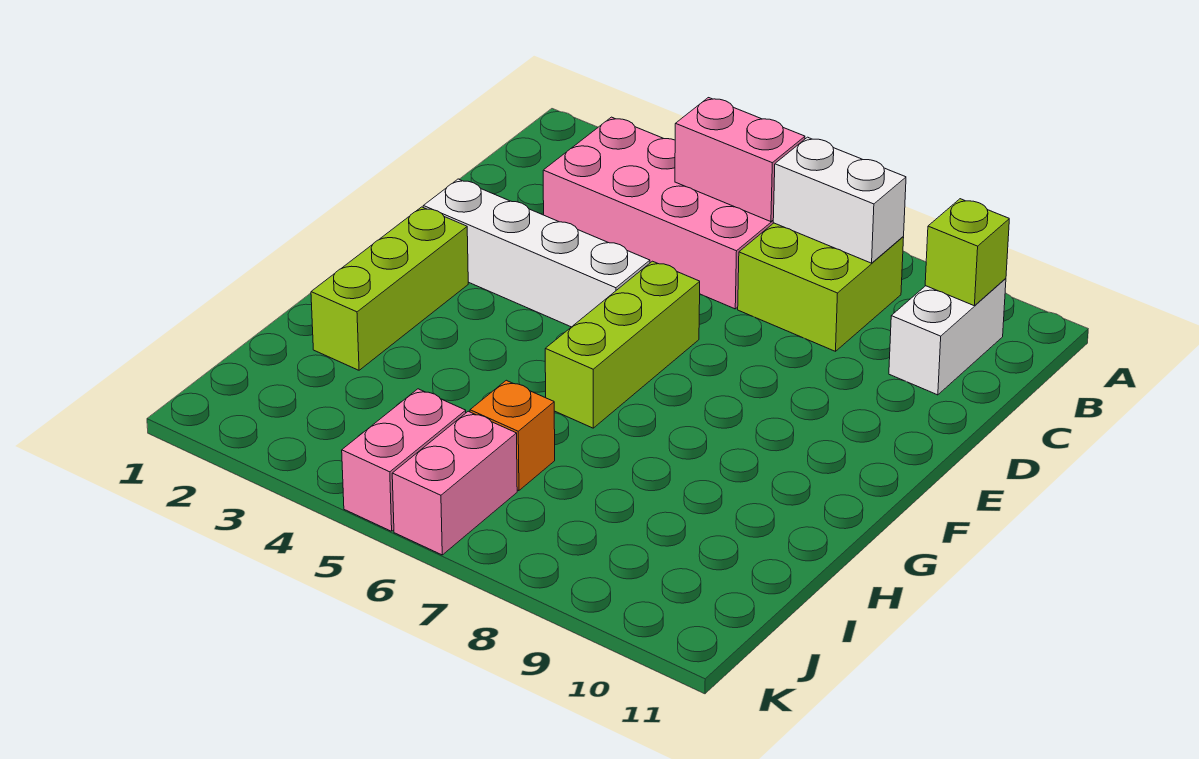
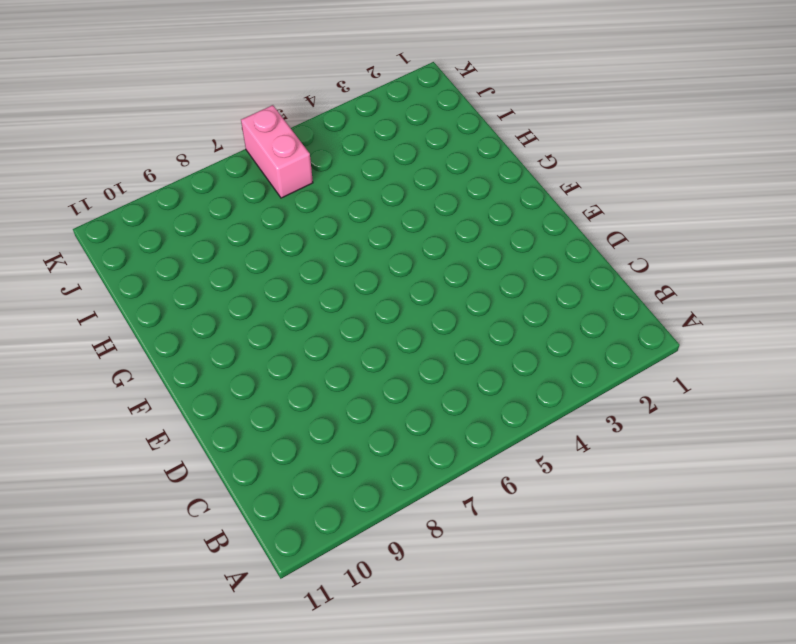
none -> pink 2x4 brick [543,117,773,309]
none -> lime 2x2 brick [738,223,904,351]
none -> white 1x2 brick [889,278,1006,395]

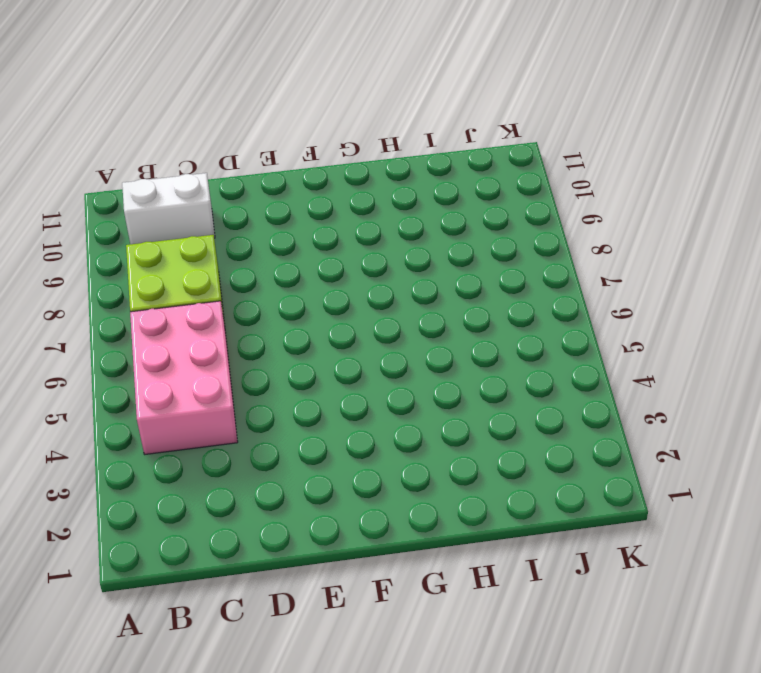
pink 2x3 brick [130,301,238,454] -> pink 2x4 brick [543,117,773,309]
none -> white 1x4 brick [423,179,650,327]
none -> lime 1x3 brick [545,261,700,428]
none -> lime 1x3 brick [311,207,468,370]

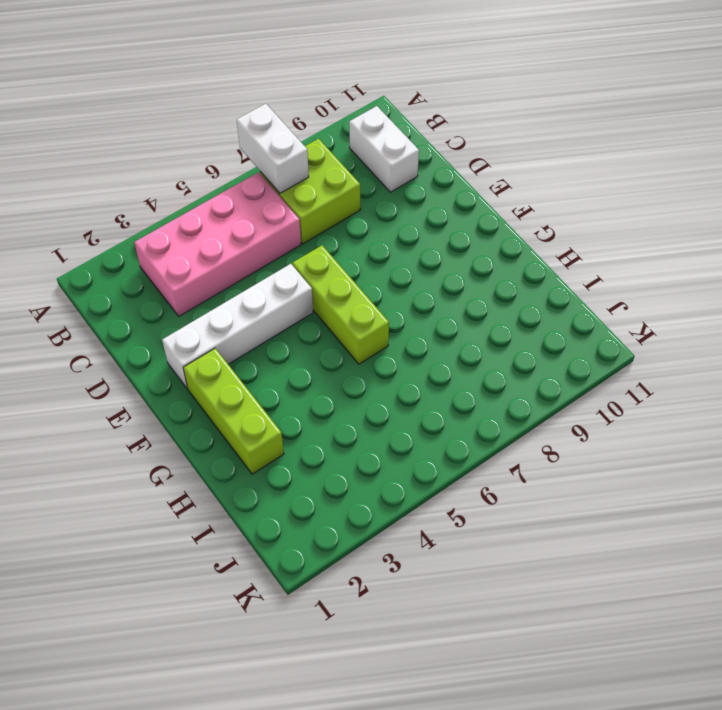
white 1x2 brick [237,104,309,193] -> white 1x2 brick turned to [773,137,906,263]
none -> orange 1x1 brick [470,380,555,491]
none -> pink 1x2 brick [342,389,466,531]
none -> pink 1x2 brick [392,411,517,555]

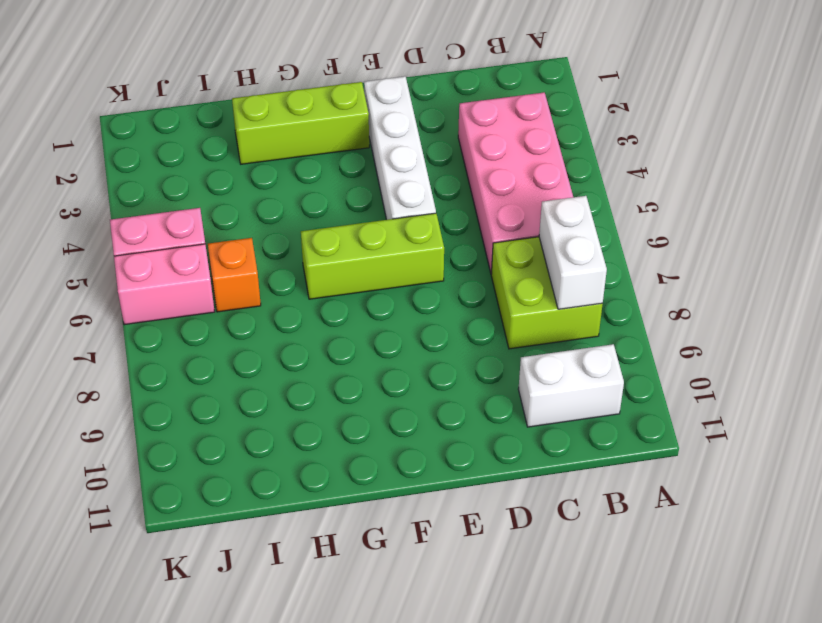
none -> pink 1x2 brick [675,98,805,222]
none -> lime 1x1 brick [925,199,1009,306]

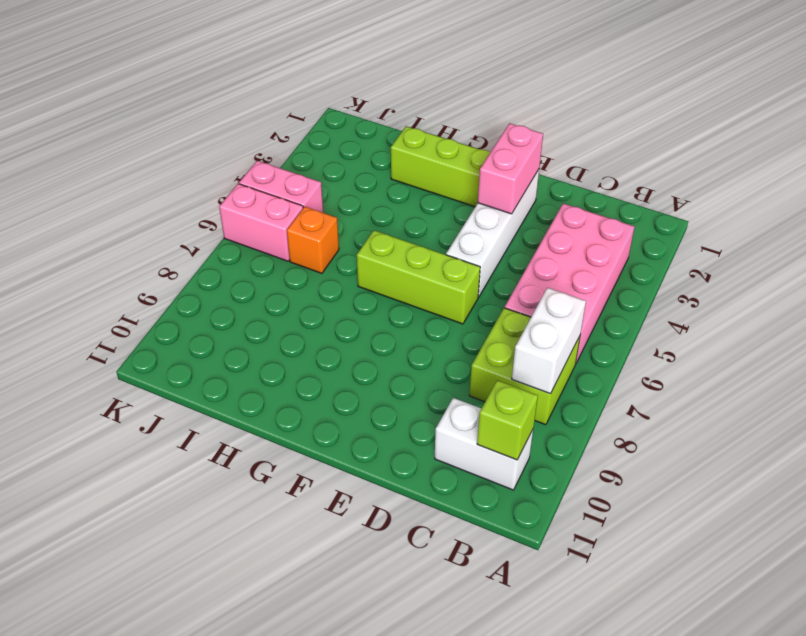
pink 1x2 brick [478,123,543,214] -> pink 1x2 brick moved to [675,98,805,222]

